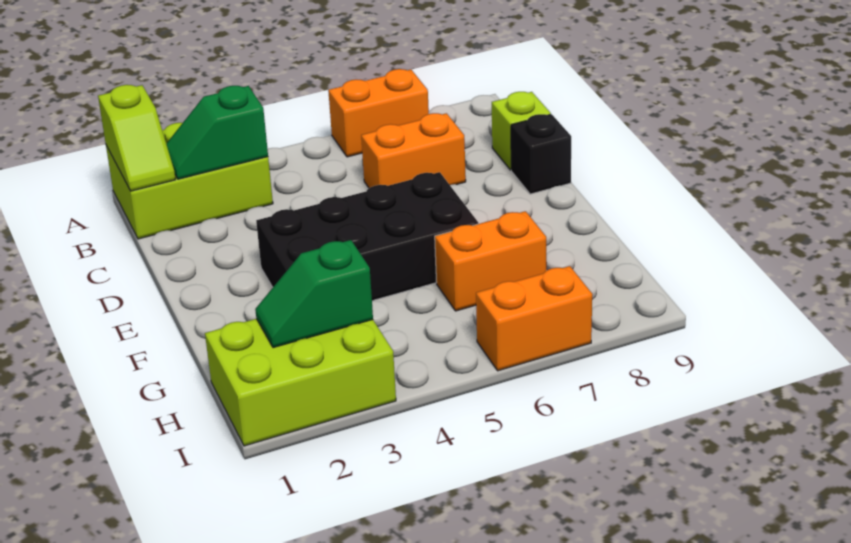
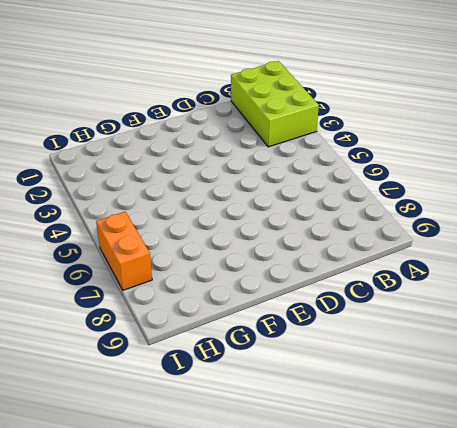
none -> orange 1x2 brick [328,69,429,157]
none -> orange 1x2 brick [361,113,466,188]
none -> lime 1x1 brick [492,92,551,170]

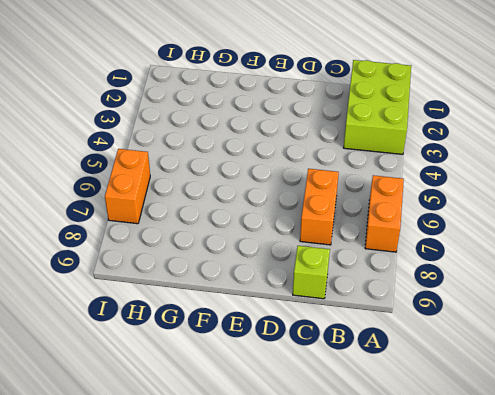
none -> black 1x1 brick [511,114,571,194]
none -> black 2x4 brick [256,172,478,301]
none -> orange 1x2 brick [435,211,546,311]

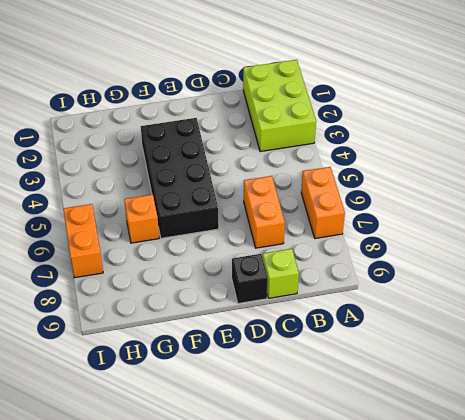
orange 1x1 brick [124,195,159,243] -> orange 1x2 brick [435,211,546,311]
none -> lime 2x3 brick [205,319,396,446]
none -> lime 1x2 slope [98,85,176,191]
none -> green 1x2 slope [166,86,268,179]

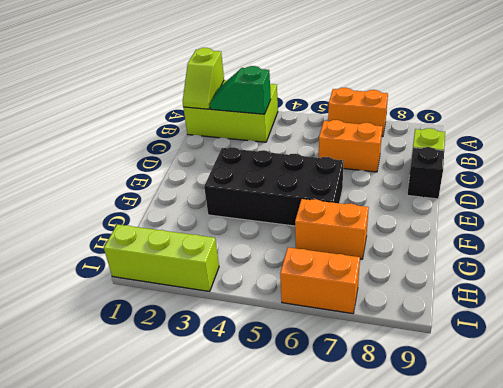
lime 1x3 brick [104,224,219,291] -> lime 2x3 brick [205,319,396,446]
none -> green 1x2 slope [255,240,373,348]

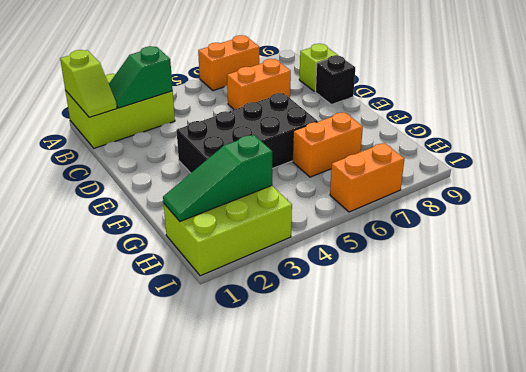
green 1x3 slope [163,135,272,221] -> green 1x2 slope [255,240,373,348]

